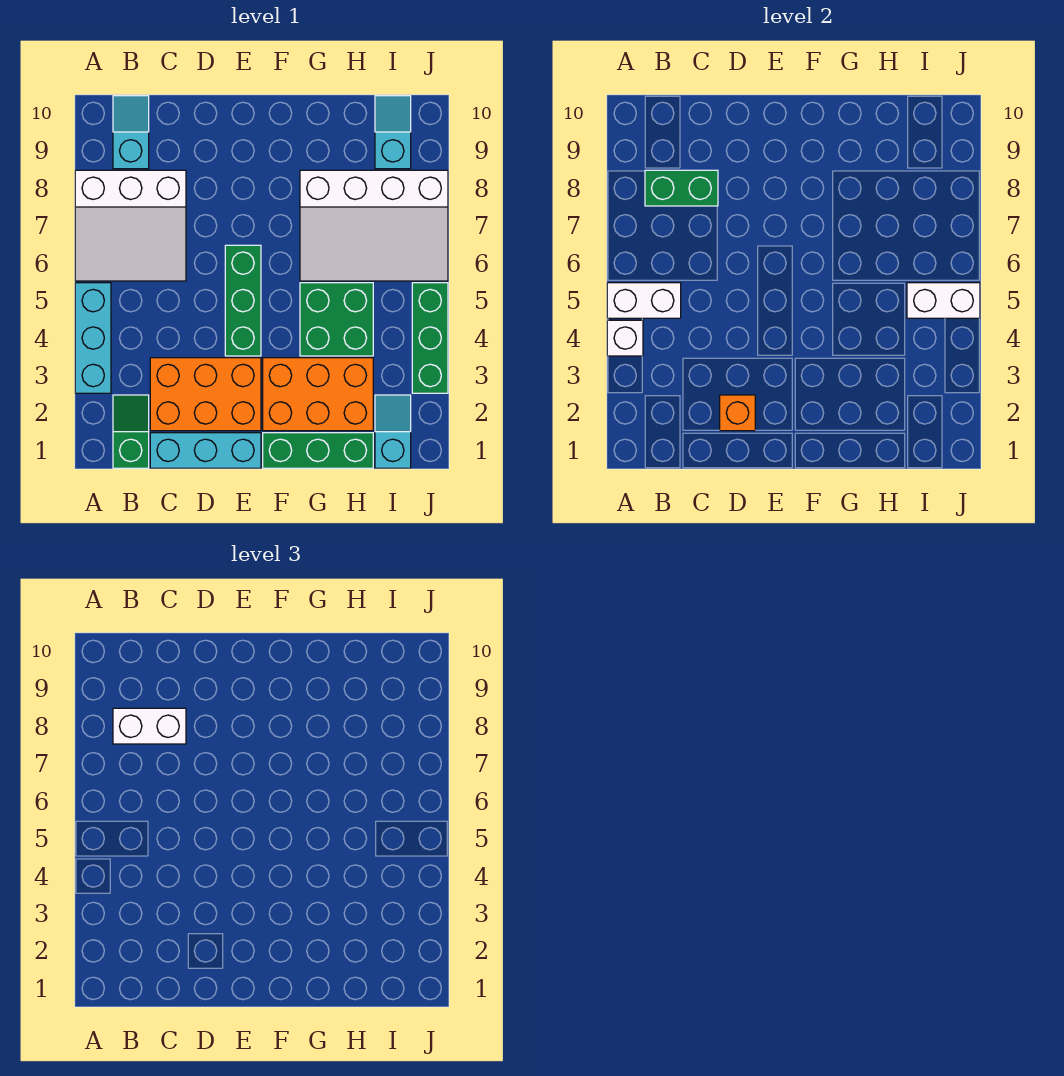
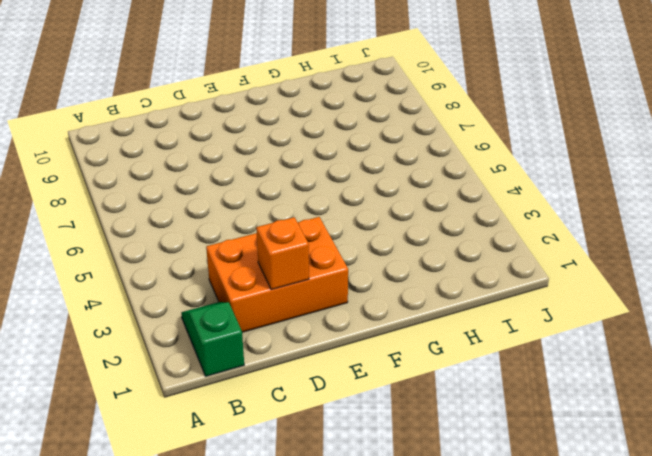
none -> cyan 1x3 brick [75,283,111,393]
none -> white 3x3 slope [75,170,186,281]
none -> cyan 1x2 slope [113,96,149,169]

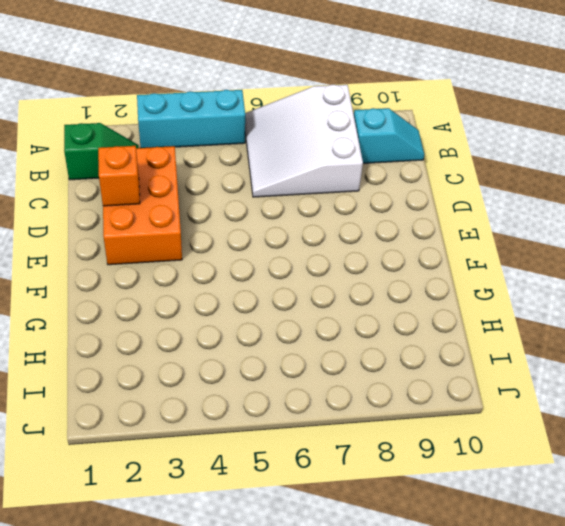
none -> cyan 1x3 brick [150,433,261,468]
none -> green 1x3 brick [225,245,261,356]
none -> green 1x3 brick [263,433,373,468]

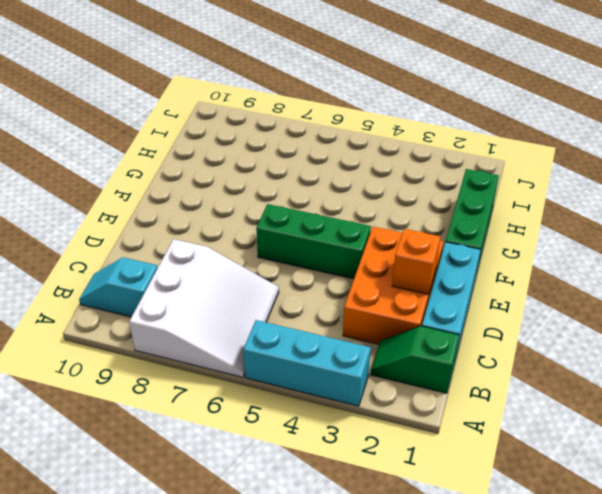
none -> orange 2x3 brick [263,358,373,431]
none -> green 2x2 brick [300,283,373,356]
none -> white 3x4 slope [300,170,448,281]

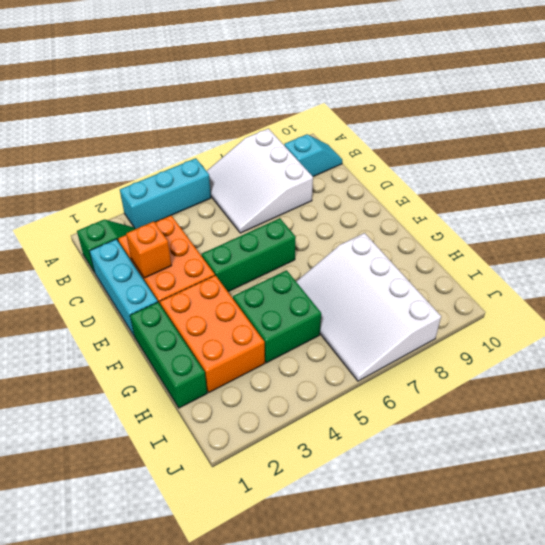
none -> cyan 1x2 slope [375,395,411,468]
none -> cyan 1x2 slope [375,96,411,169]
none -> green 1x3 brick [412,283,448,393]

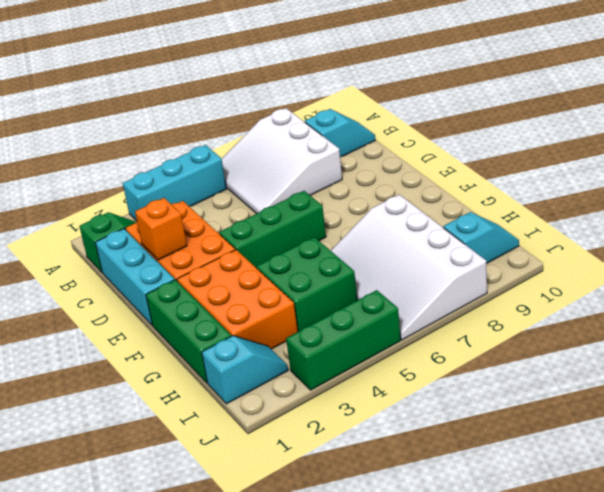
none -> white 1x1 brick [607,320,643,356]
none -> white 1x2 brick [607,283,681,318]
none -> green 1x2 brick [645,170,718,206]

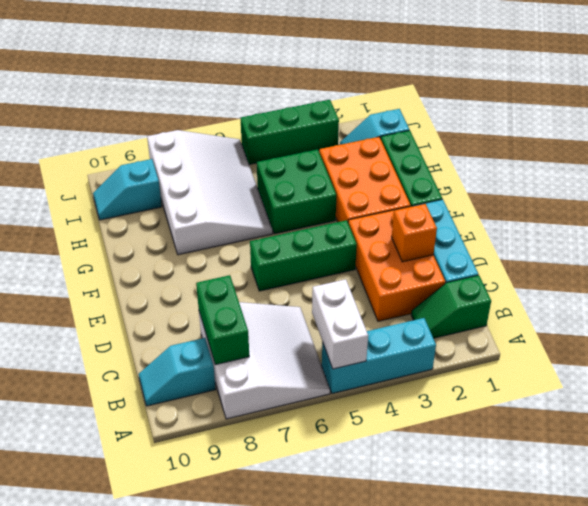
none -> white 1x1 brick [607,320,643,356]
none -> white 1x2 brick [907,283,980,318]
none -> white 1x2 brick [113,708,186,744]

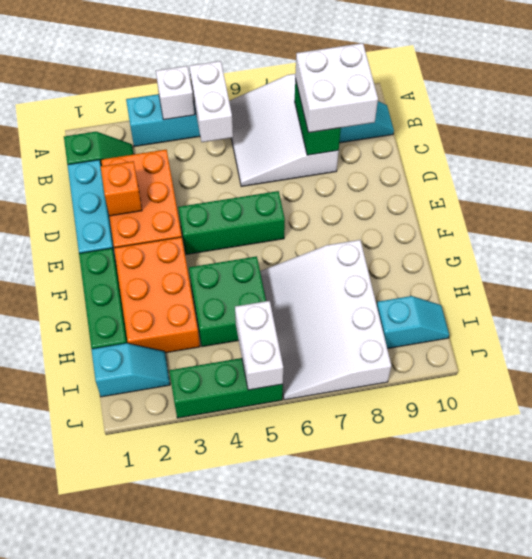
white 2x2 brick [295,43,378,133] -> white 1x2 brick [113,708,186,744]

